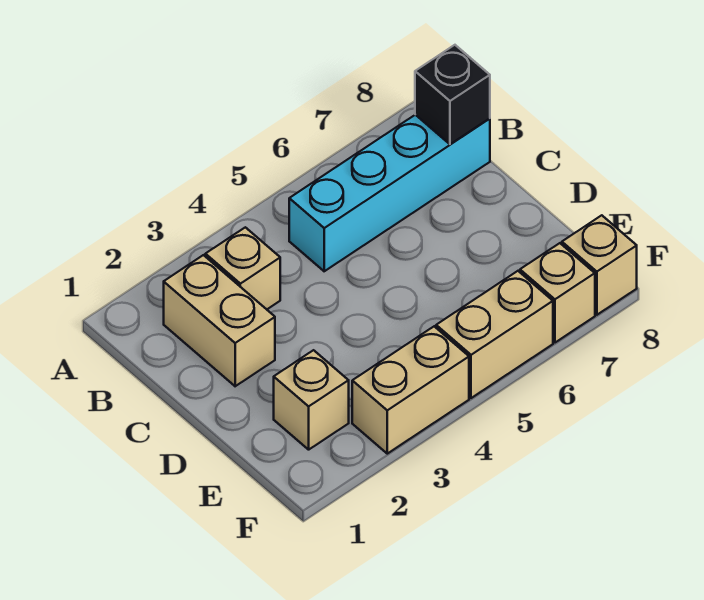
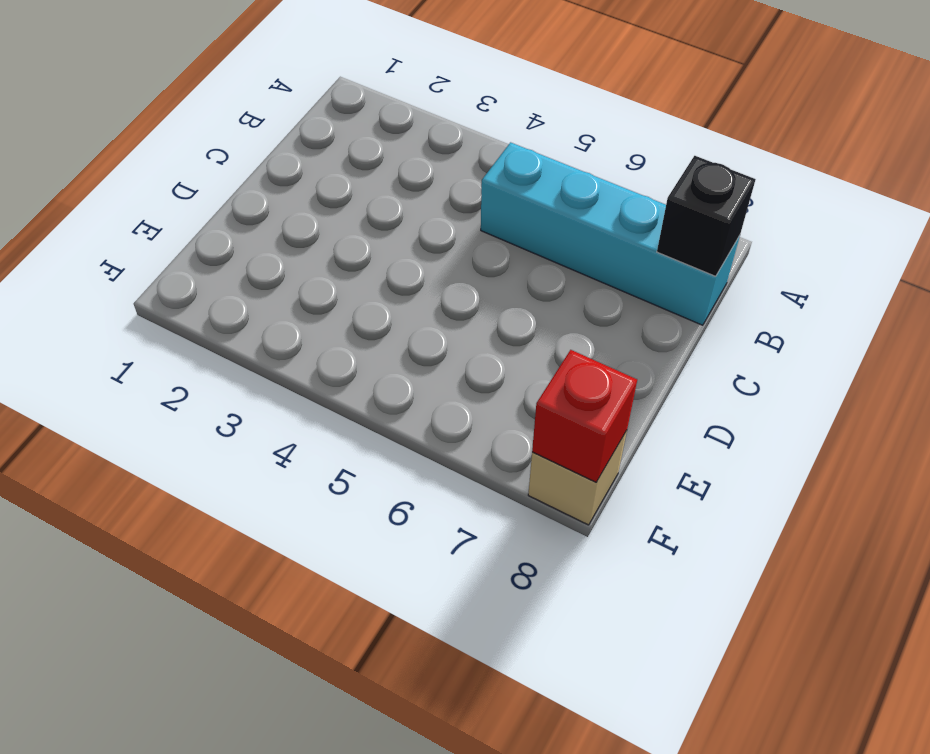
red 1x1 brick [532,350,637,482] -> none
none -> tan 1x2 brick [164,255,275,386]
none -> tan 1x1 brick [205,227,280,309]

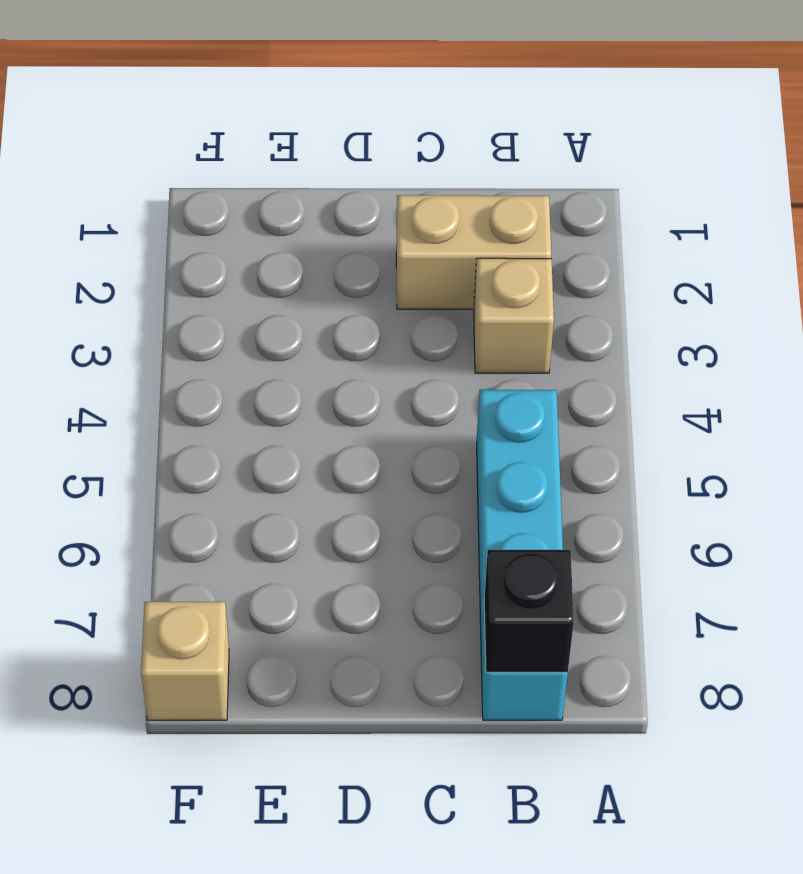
none -> tan 1x1 brick [274,350,349,450]
none -> tan 1x2 brick [352,326,469,454]

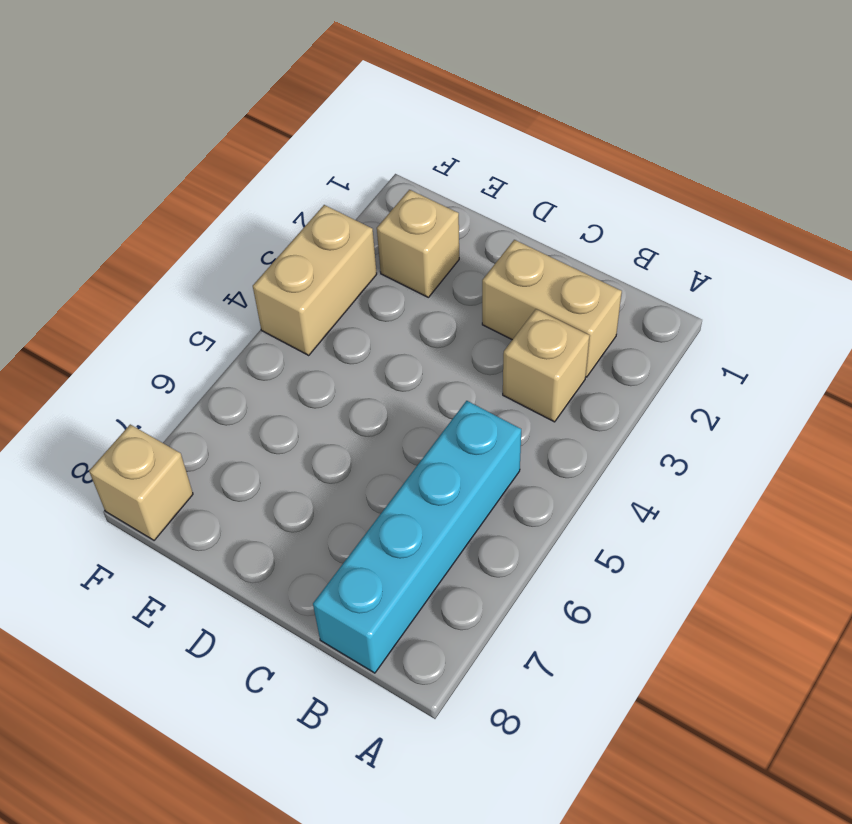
none -> tan 1x2 brick [436,271,553,398]
none -> tan 1x1 brick [520,243,595,342]

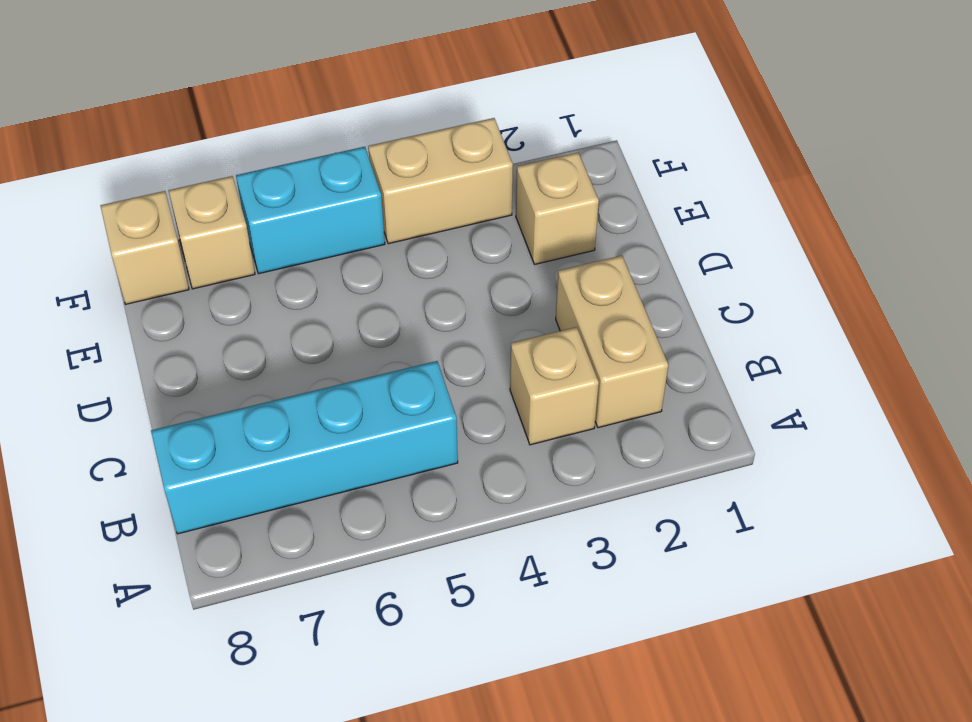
cyan 1x2 brick [236,147,385,274] -> tan 1x2 brick [436,271,553,398]
none -> black 1x1 brick [415,45,490,144]

